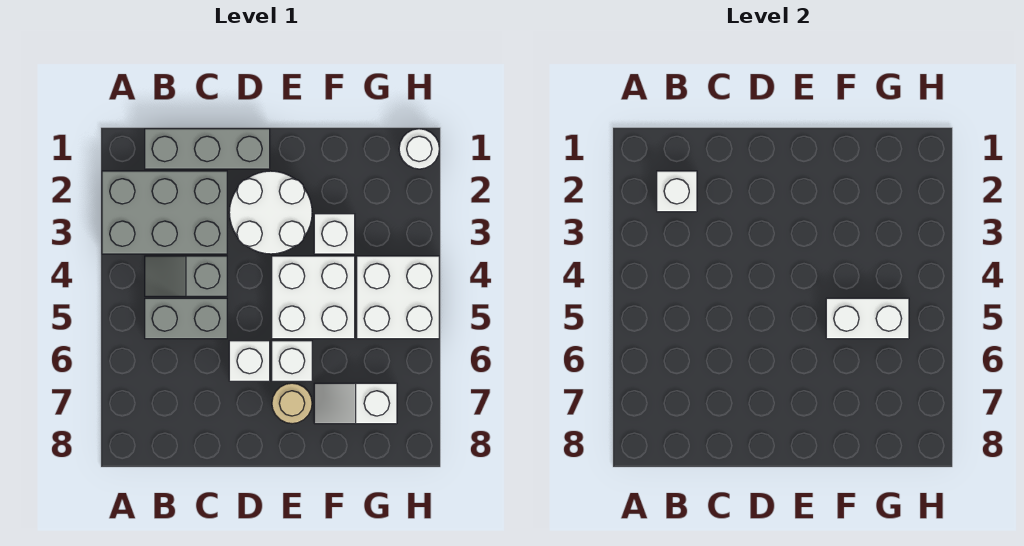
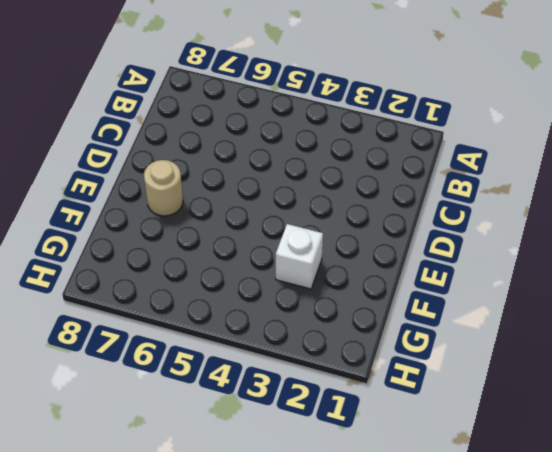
none -> grey 2x3 brick [102,171,227,254]
none -> grey 1x3 brick [145,129,270,169]
none -> grey 1x2 slope [145,256,227,296]

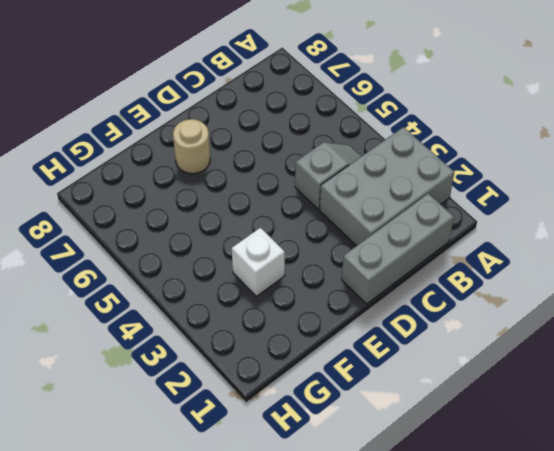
none -> grey 1x2 brick [145,298,227,339]
none -> white 2x2 round brick [229,171,312,254]
none -> white 1x1 brick [229,341,270,381]

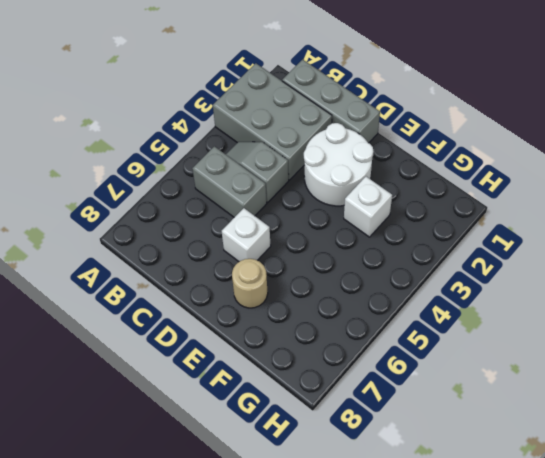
none -> white 2x2 brick [272,256,355,339]
none -> white 1x1 brick [272,341,312,381]
none -> white 1x2 slope [314,383,397,424]

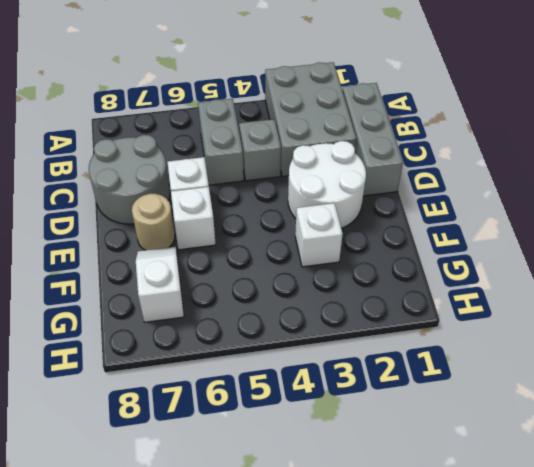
grey 2x2 round brick [89,135,170,224] -> none
none -> white 2x2 brick [272,256,355,339]
none -> white 2x2 brick [357,256,439,339]
none -> white 1x1 round brick [399,129,439,169]

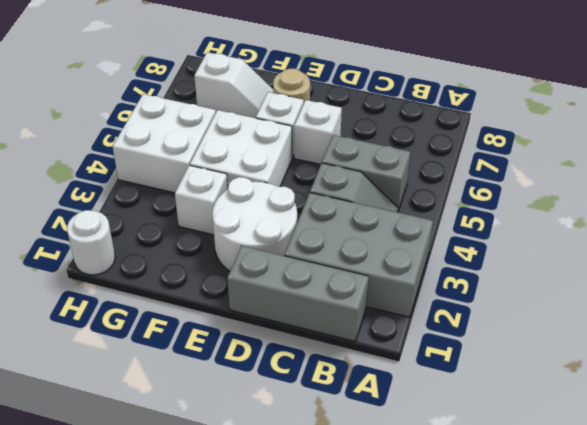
none -> white 1x1 brick [657,171,697,212]
none -> white 1x2 brick [826,298,909,339]

